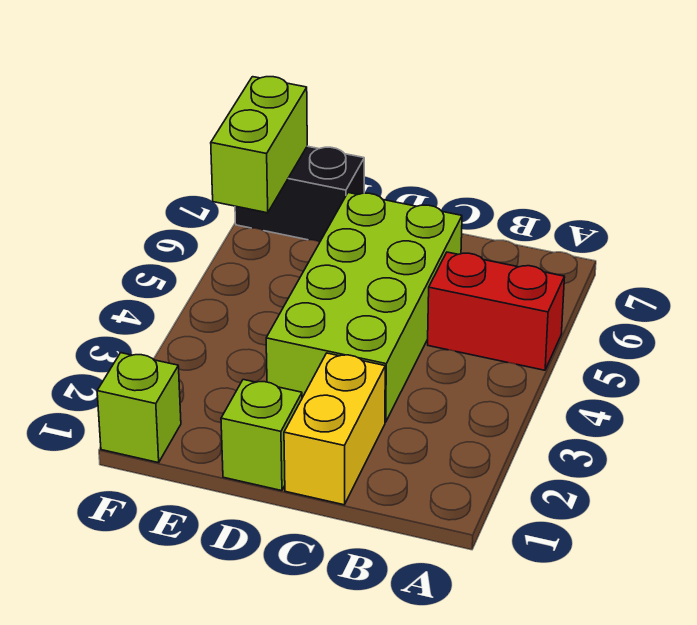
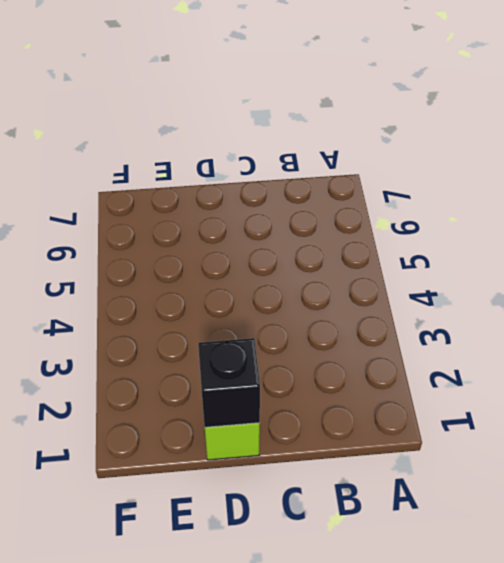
black 1x1 brick [198,338,260,427] -> none
none -> red 1x2 brick [428,252,565,370]
none -> yellow 1x2 brick [284,353,385,505]

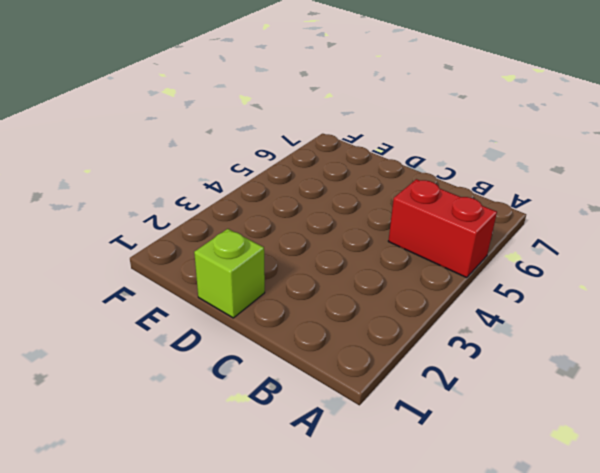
none -> yellow 1x2 brick [284,353,385,505]
none -> lime 2x4 brick [266,193,462,422]

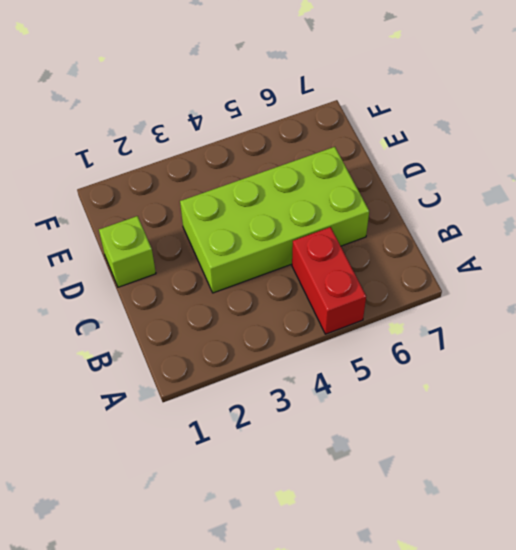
none -> yellow 1x2 brick [284,353,385,505]
none -> black 1x2 brick [235,146,364,242]

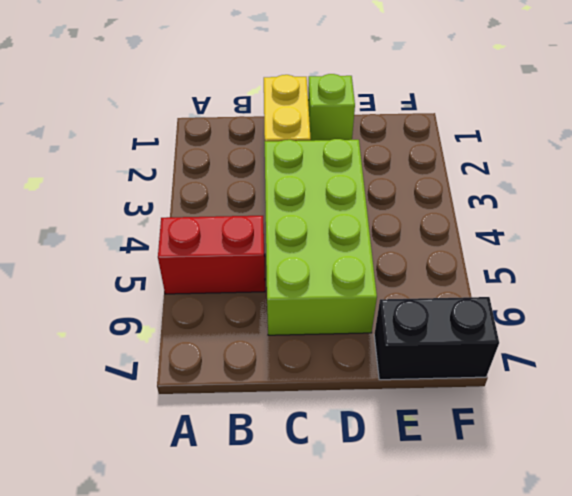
none -> lime 1x1 brick [97,353,181,463]
none -> lime 1x2 brick [211,77,307,213]

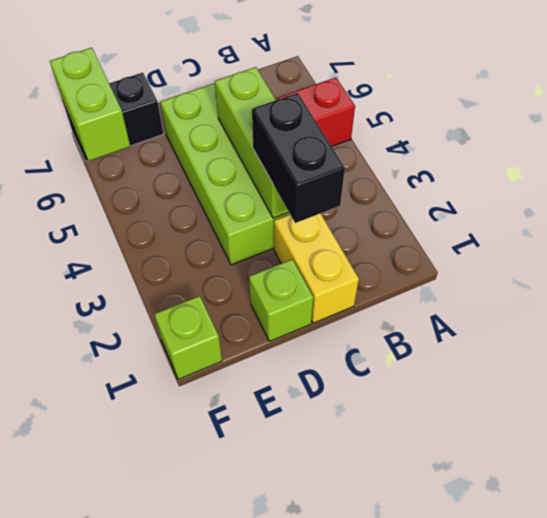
black 1x2 brick [252,93,345,223] -> none
lime 1x3 brick [215,67,289,218] -> none

